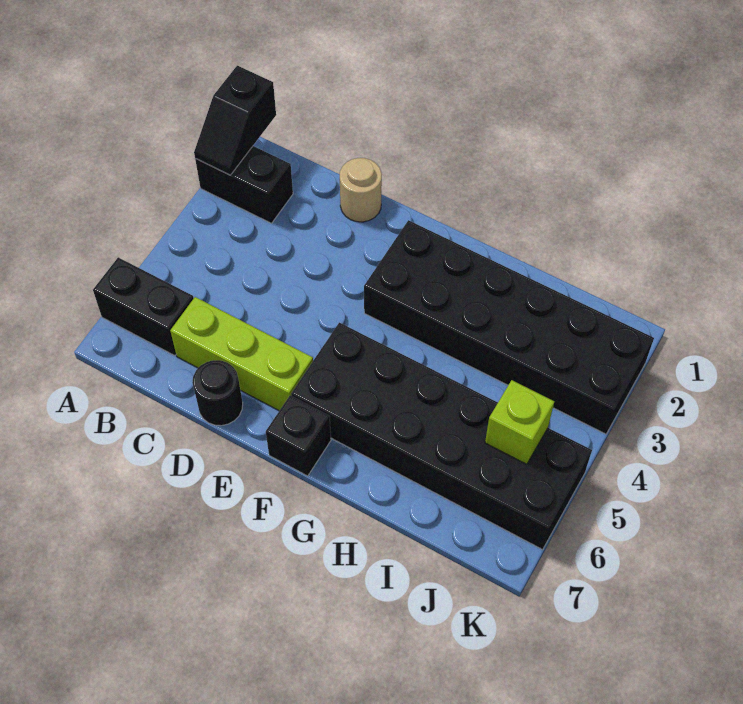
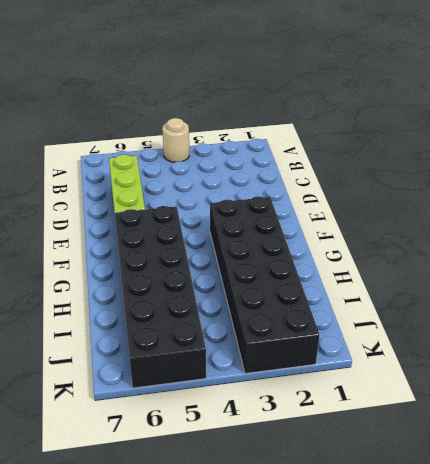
tan 1x1 round brick [162,118,189,162] -> tan 1x1 round brick moved to [340,158,382,222]
none -> black 1x2 brick [195,146,293,223]
none -> black 1x2 brick [93,257,194,356]

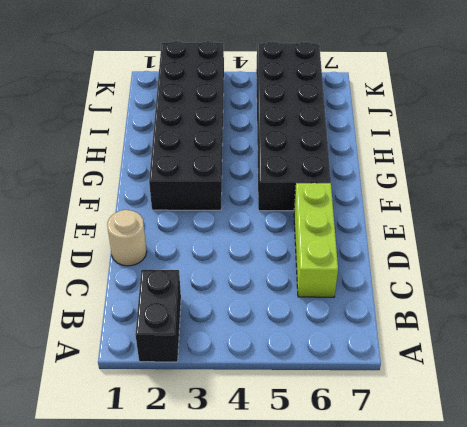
none -> black 1x2 brick [93,257,194,356]
none -> black 1x1 round brick [192,360,243,426]

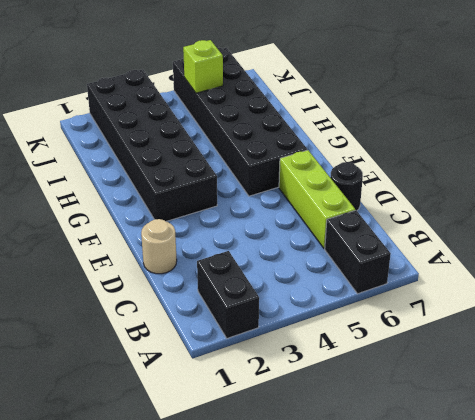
none -> black 1x1 brick [266,396,331,476]
none -> black 1x2 slope [194,66,276,175]

